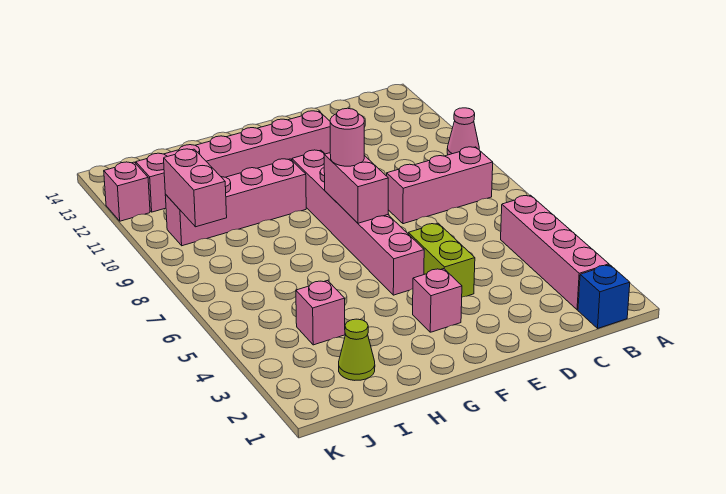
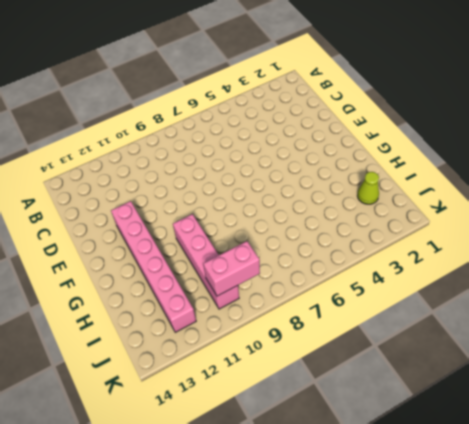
none -> pink 1x1 cone [447,108,479,155]
none -> blue 1x1 brick [578,265,630,328]
none -> pink 1x4 brick [501,195,609,310]

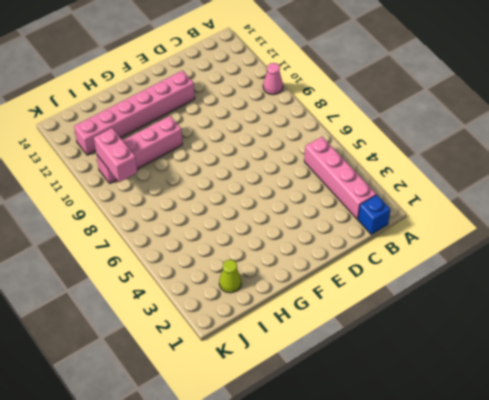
none -> pink 1x3 brick [387,147,493,224]
none -> lime 1x2 brick [408,223,475,297]
none -> pink 1x1 brick [413,269,462,332]

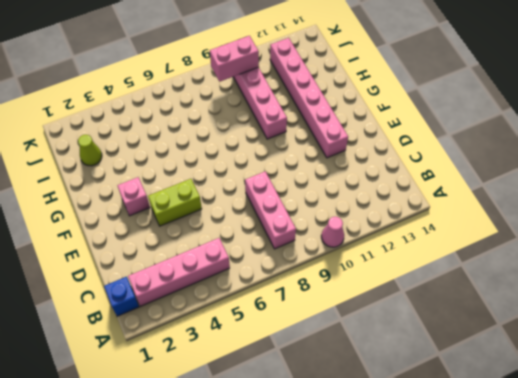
none -> pink 1x6 brick [292,150,424,295]
none -> pink 1x1 brick [296,281,345,345]
none -> pink 1x1 brick [104,162,150,221]

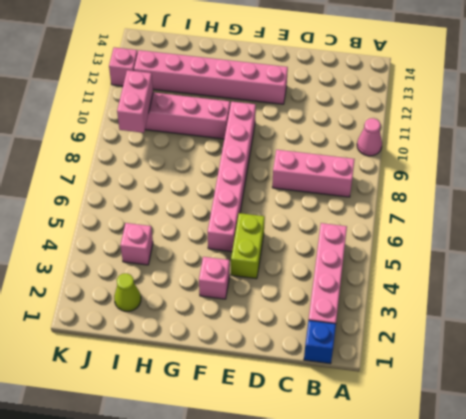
none -> pink 1x2 brick [324,153,388,223]
none -> pink 1x1 round brick [330,108,364,166]

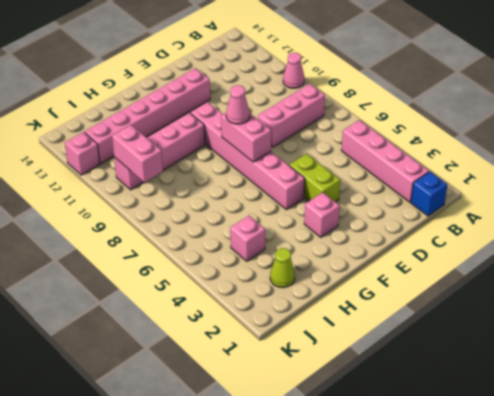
pink 1x1 cone [226,85,250,124] -> pink 1x1 round brick [330,108,364,166]

